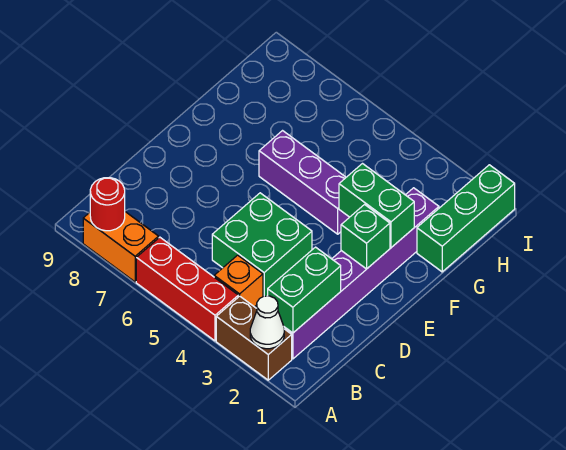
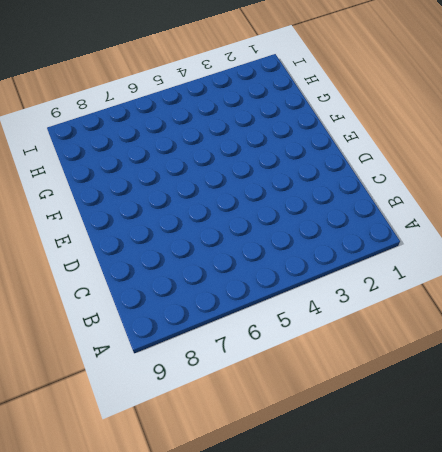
none -> brown 1x2 brick [216,296,292,380]
none -> red 1x3 brick [136,237,238,341]
none -> orange 1x2 brick [83,212,159,282]

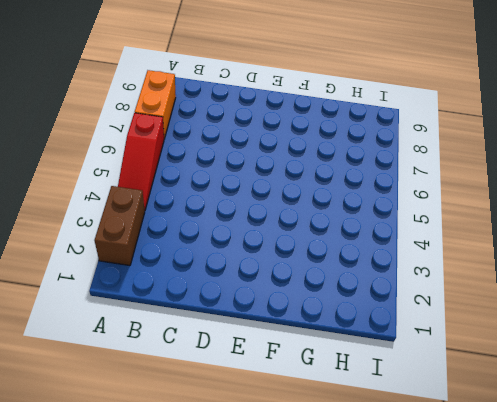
red 1x3 slope [118,113,164,210] -> red 1x3 brick [136,237,238,341]
none -> purple 1x6 brick [284,188,439,359]
none -> orange 1x1 brick [214,255,263,307]
none -> green 2x2 brick [212,193,312,297]

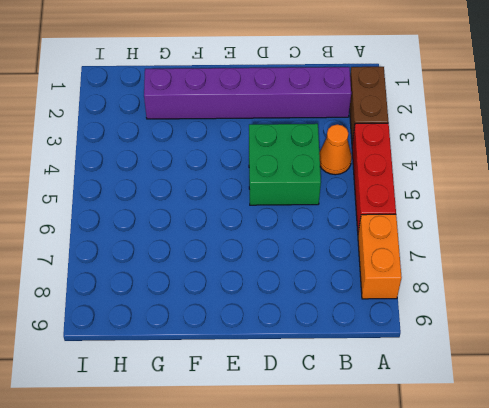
orange 1x1 cone [319,125,352,175] -> orange 1x1 brick [214,255,263,307]
none -> purple 1x3 brick [259,131,349,234]
none -> green 1x3 brick [417,165,515,272]
none -> white 1x1 cone [250,296,284,349]

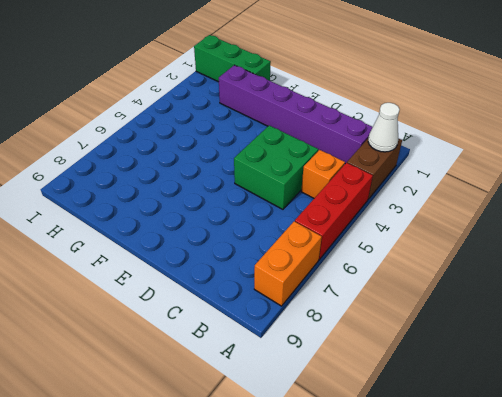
none -> purple 1x3 brick [259,131,349,234]
none -> red 1x1 round brick [90,178,125,231]
none -> green 1x2 brick [268,247,341,333]

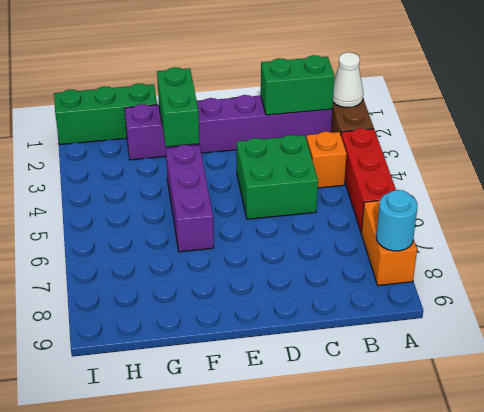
cyan 1x1 round brick [376,190,418,251] -> red 1x1 round brick [90,178,125,231]
none -> green 1x1 brick [341,205,390,269]

